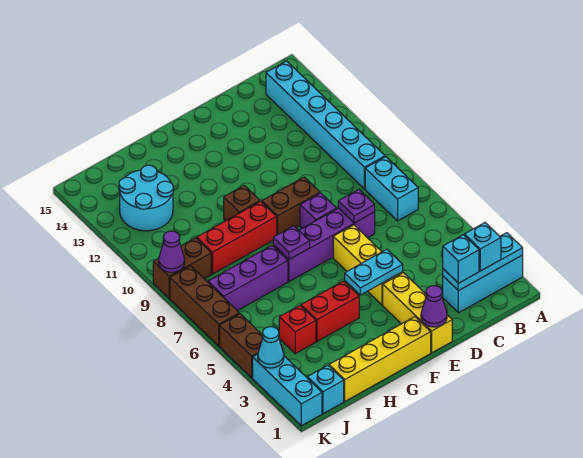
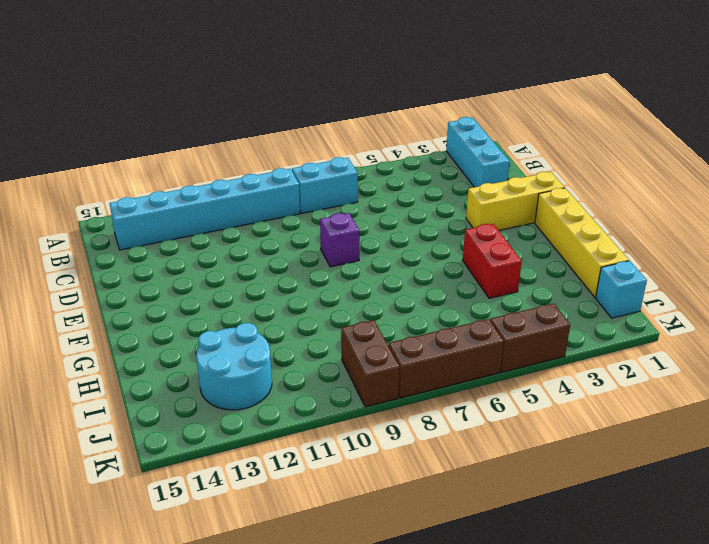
none -> purple 1x4 brick [273,208,375,282]
none -> yellow 1x3 brick [333,225,403,305]
none -> brown 1x2 brick [262,177,320,235]

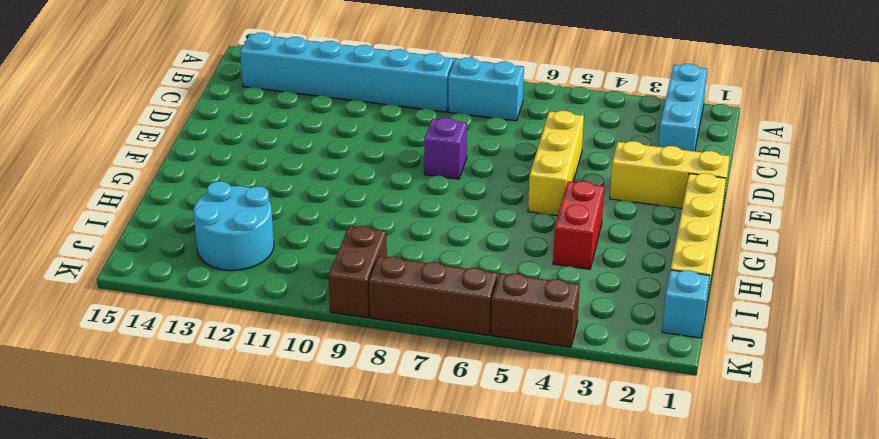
yellow 1x3 brick [528,111,584,216] -> yellow 1x3 brick turned to [333,225,403,305]
none -> purple 1x4 brick [273,208,375,282]
none -> brown 1x2 brick [262,177,320,235]
none -> red 1x3 brick [197,201,277,274]

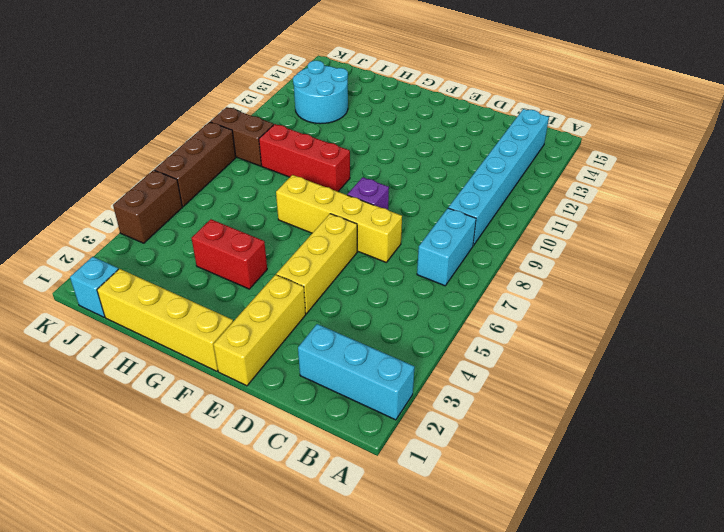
yellow 1x4 brick [276,175,402,262] -> purple 1x4 brick [273,208,375,282]
none -> brown 1x2 brick [262,177,320,235]
none -> brown 1x1 brick [224,186,260,221]
none -> purple 1x3 brick [208,246,288,311]

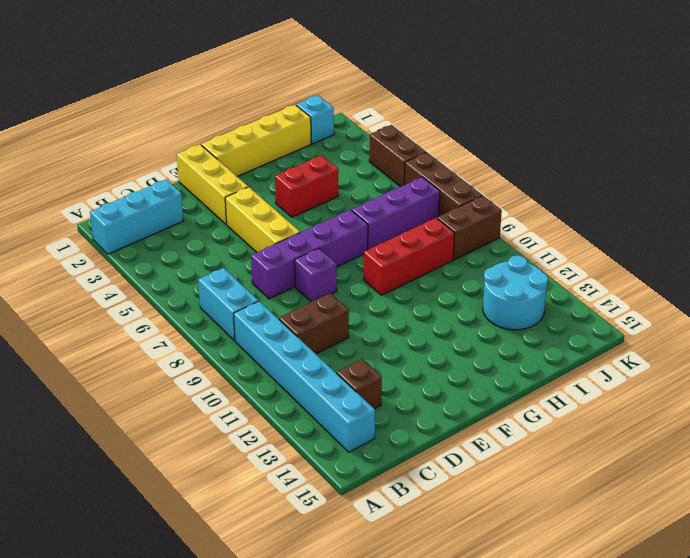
brown 1x2 brick [279,293,349,354] -> brown 1x2 brick moved to [262,177,320,235]
brown 1x1 brick [337,359,382,409] -> brown 1x1 brick moved to [224,186,260,221]
none -> red 1x1 brick [279,305,316,354]
none -> cyan 1x3 brick [253,354,322,426]
none -> cyan 1x3 plate [443,233,523,291]

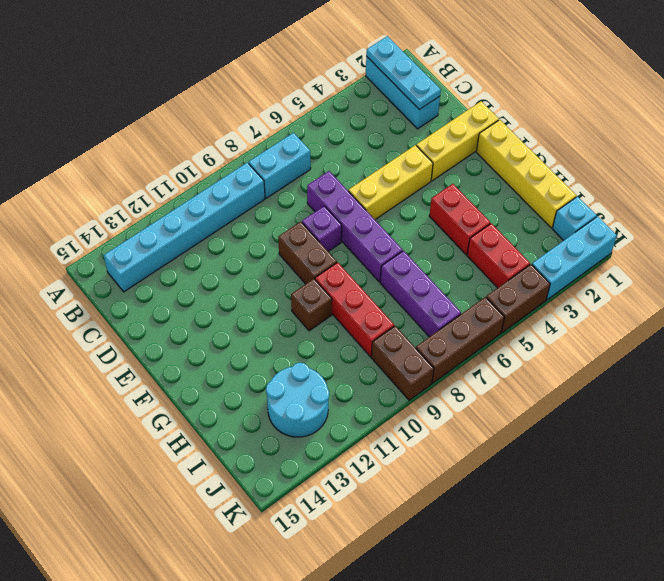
red 1x2 brick [467,223,530,288] -> red 1x1 brick [279,305,316,354]
none -> purple 1x1 plate [338,190,375,223]
none -> purple 1x1 cone [421,286,447,327]
none -> cyan 1x2 plate [345,249,403,295]

